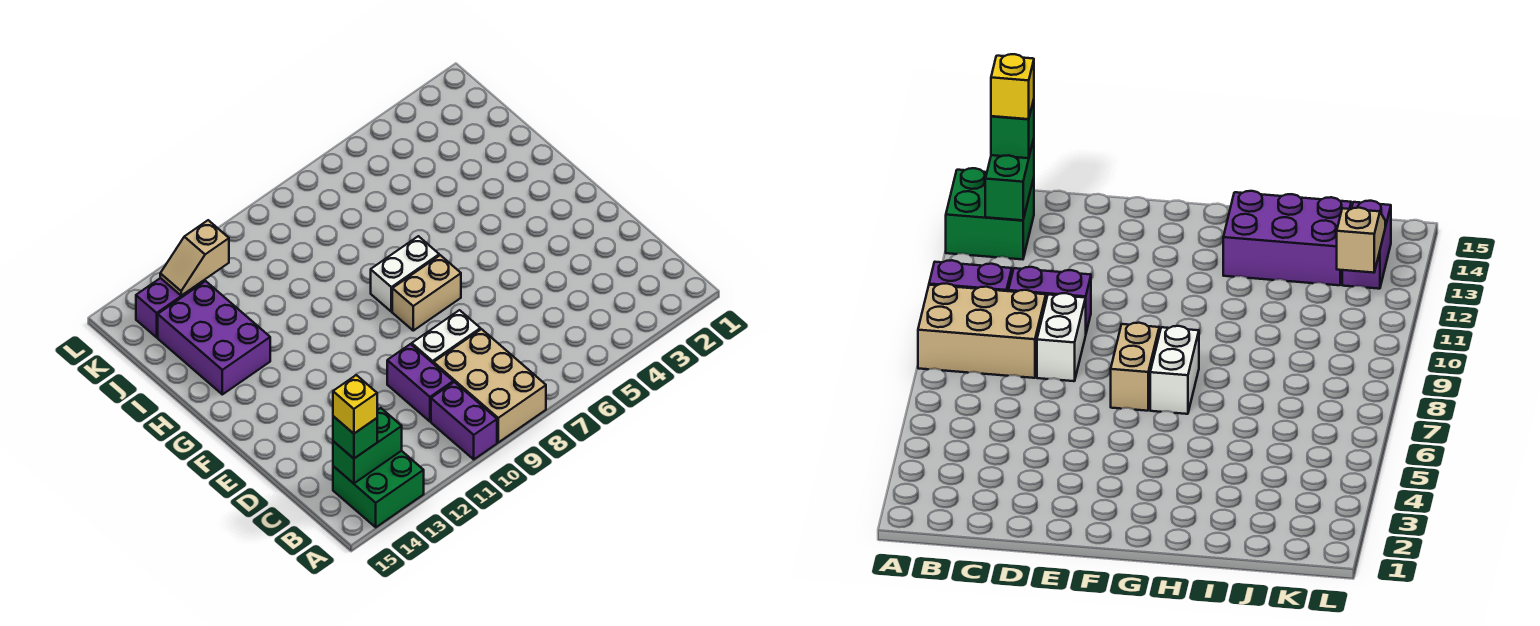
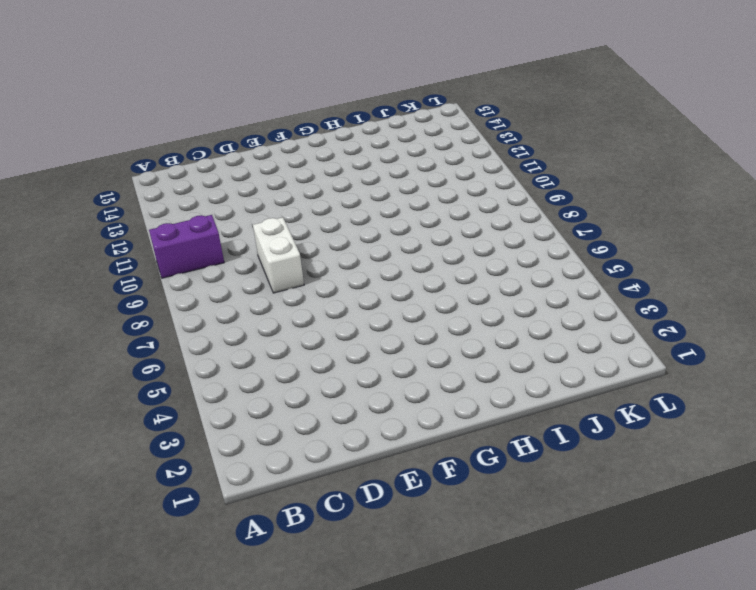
none -> tan 2x3 brick [434,329,546,442]
none -> green 2x2 brick [333,451,424,527]
none -> purple 1x2 brick [387,344,453,421]

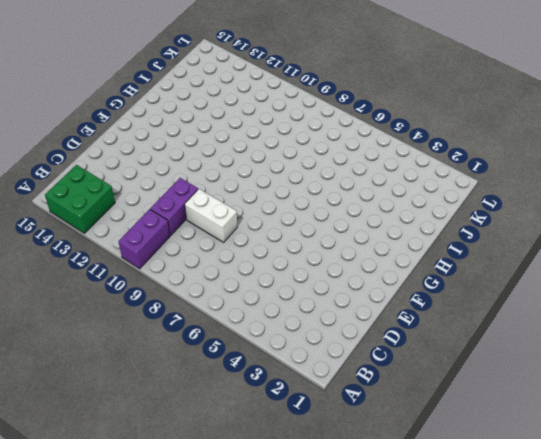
none -> tan 2x3 brick [434,329,546,442]
none -> tan 1x2 brick [392,255,461,331]
none -> white 1x2 brick [371,236,439,312]

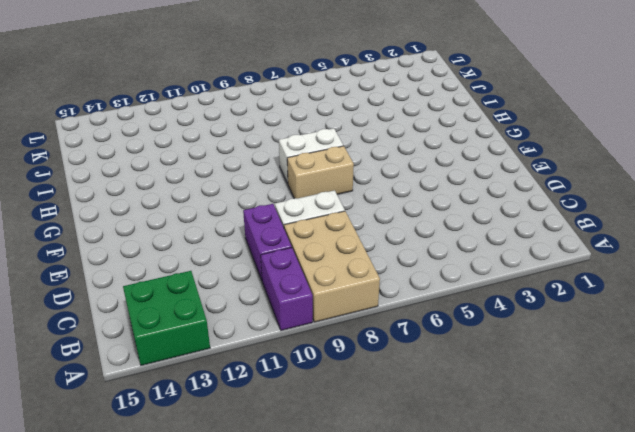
none -> purple 2x3 brick [158,281,270,394]
none -> purple 1x2 brick [136,278,205,337]
none -> green 1x2 brick [333,408,402,483]

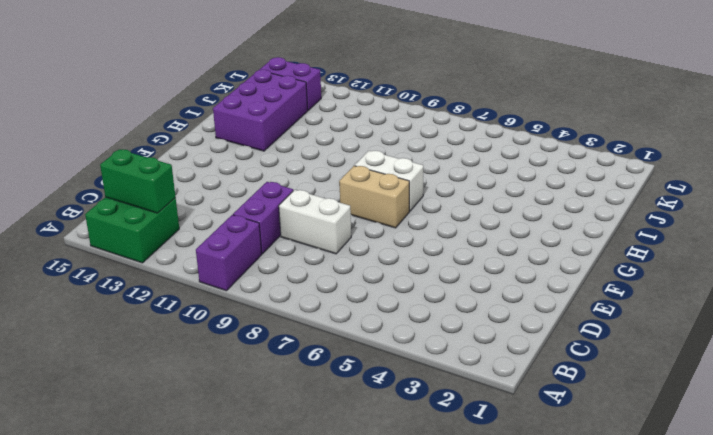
none -> tan 2x3 brick [434,329,546,442]
none -> tan 1x2 slope [160,220,229,296]
none -> green 1x1 brick [333,416,377,458]

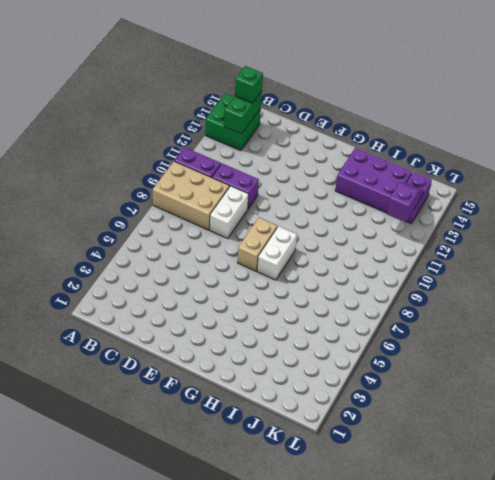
purple 1x2 slope [387,183,424,222] -> tan 1x2 slope [160,220,229,296]
none -> yellow 1x1 brick [333,375,377,434]

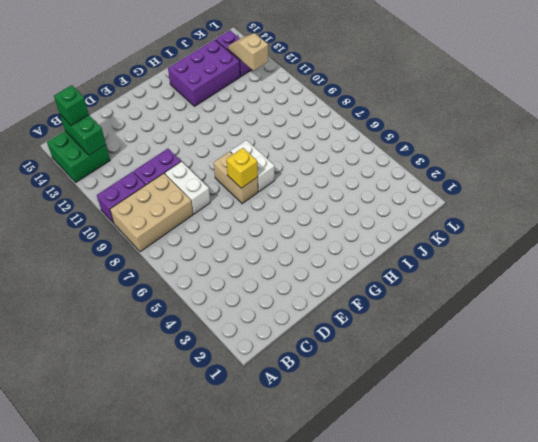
yellow 1x1 brick [226,148,258,188] -> yellow 1x1 brick moved to [333,375,377,434]

